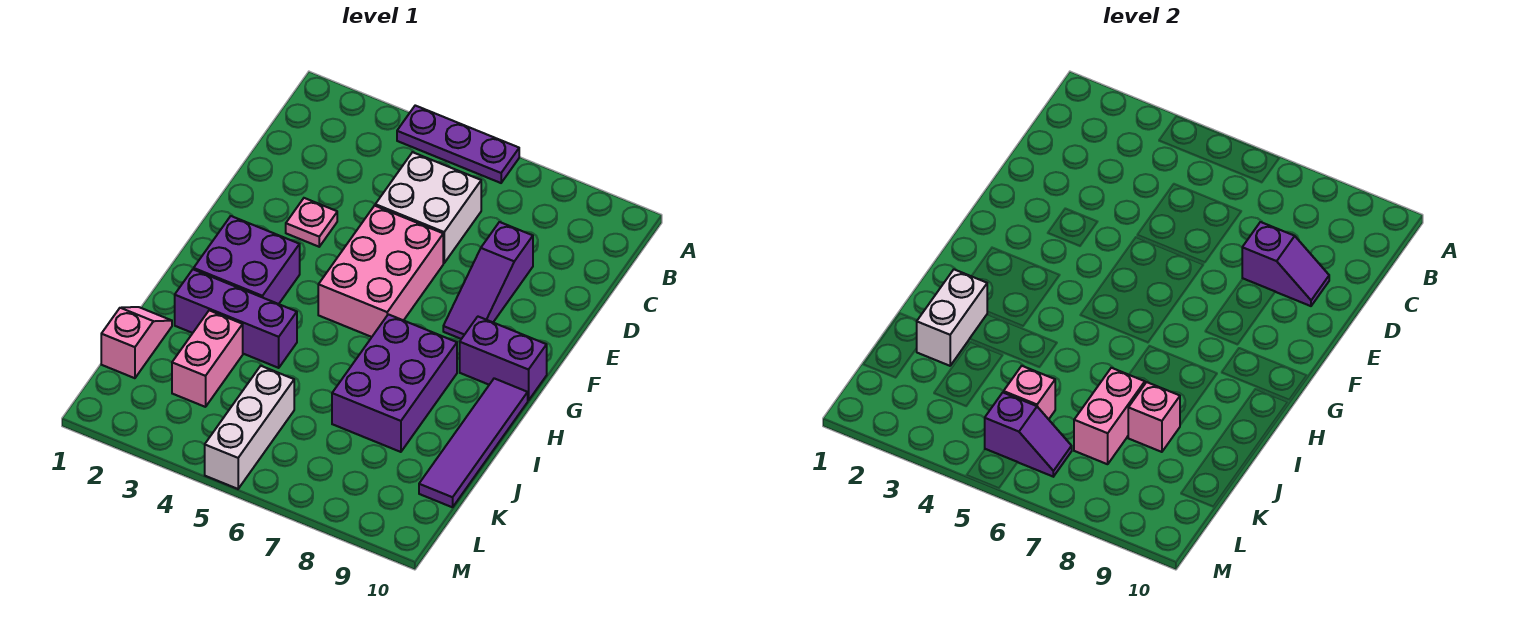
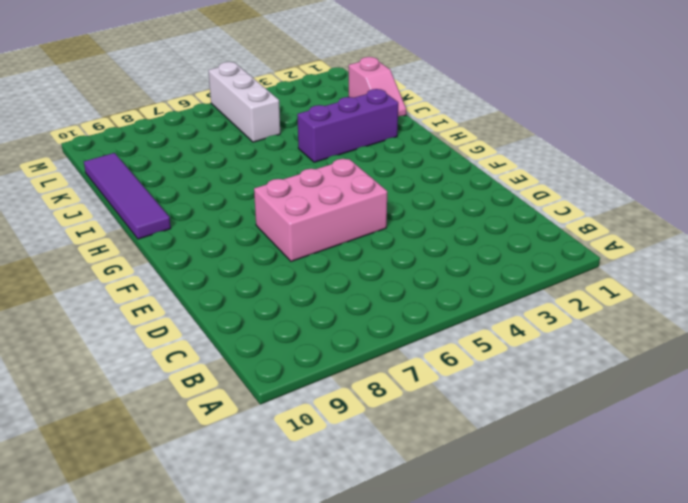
pink 2x3 brick [254,159,387,261] -> pink 2x3 brick turned to [318,206,443,337]
none -> purple 1x3 plate [397,106,519,183]
none -> white 2x2 brick [375,152,481,263]
none -> purple 1x3 slope [443,222,533,339]

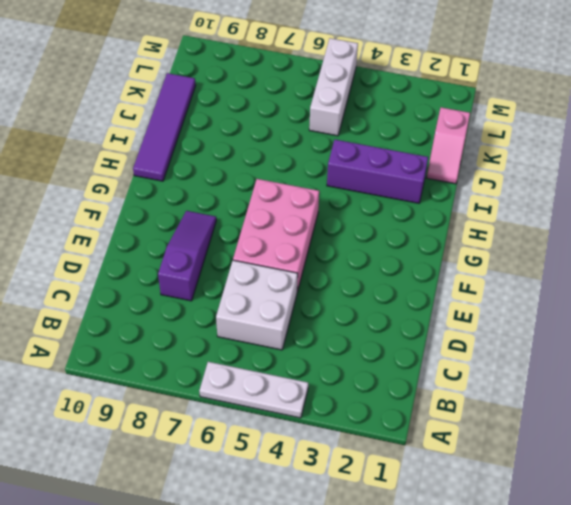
white 1x3 plate [199,362,308,418] -> purple 1x3 plate [397,106,519,183]
none -> pink 1x1 plate [286,198,337,247]
none -> purple 2x2 brick [194,216,300,304]
none -> purple 1x2 brick [460,317,547,401]

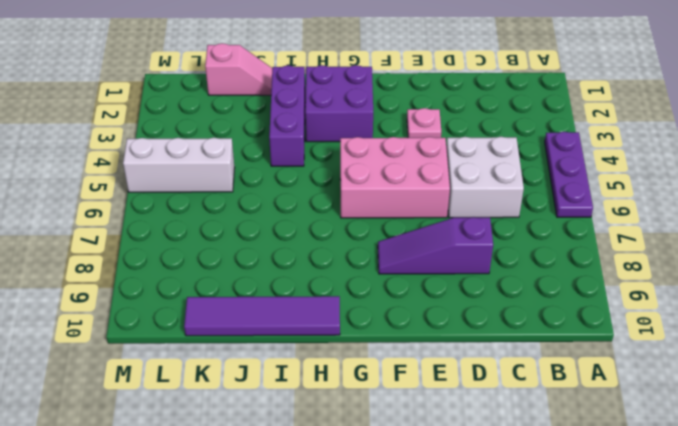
none -> purple 1x2 brick [460,317,547,401]
none -> purple 2x3 brick [332,314,457,452]
none -> pink 1x2 brick [172,310,243,407]

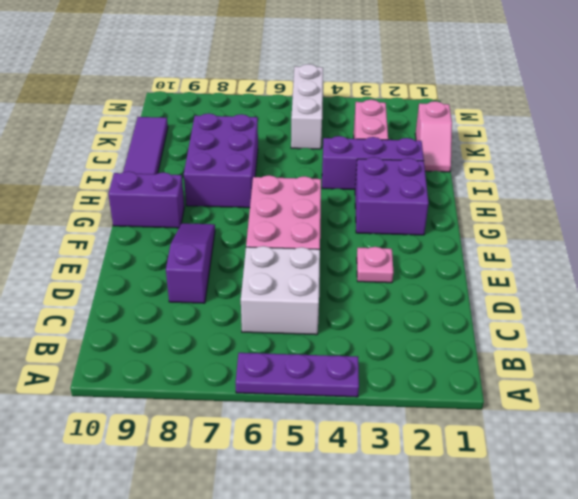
none -> purple 1x2 slope [1242,222,1329,306]
none -> white 1x2 brick [916,270,987,366]
none -> pink 1x2 brick [1074,368,1145,464]

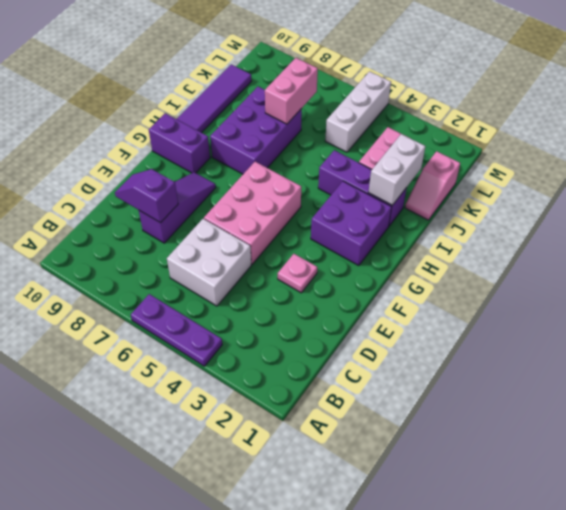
none -> pink 1x1 brick [1128,382,1180,452]
none -> pink 1x1 brick [1004,366,1055,419]
none -> purple 1x2 slope [985,392,1072,477]

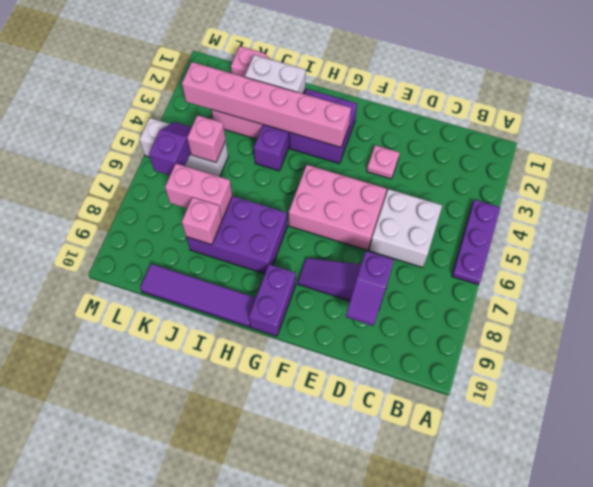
pink 1x6 brick [182,62,351,147] -> none
purple 1x2 slope [149,122,192,175] -> purple 1x2 slope turned to [985,392,1072,477]

